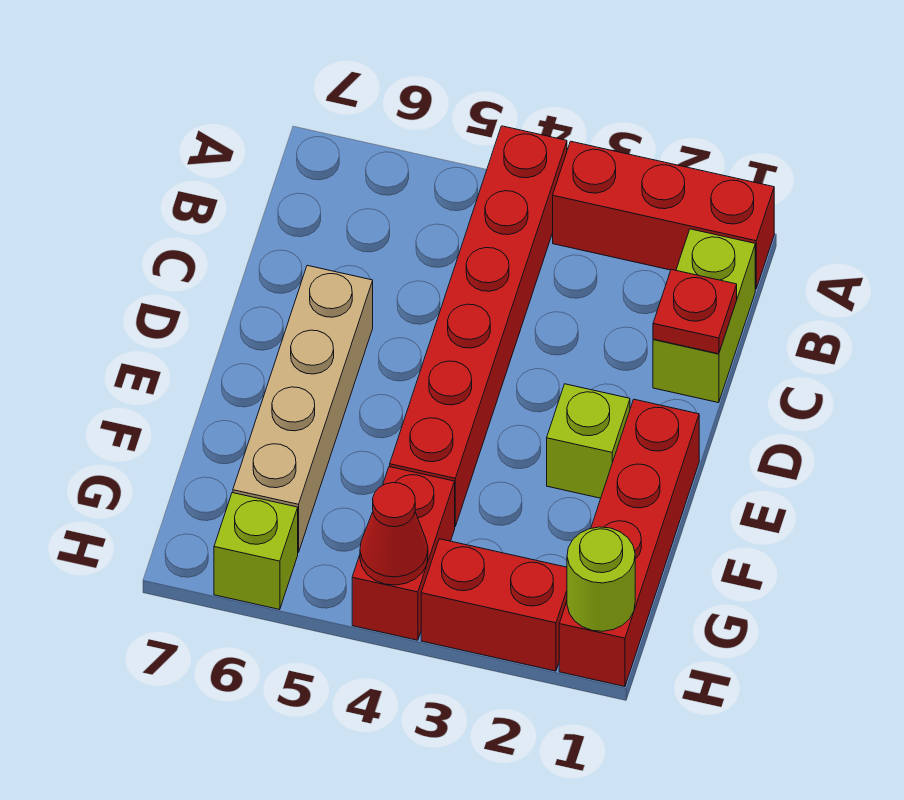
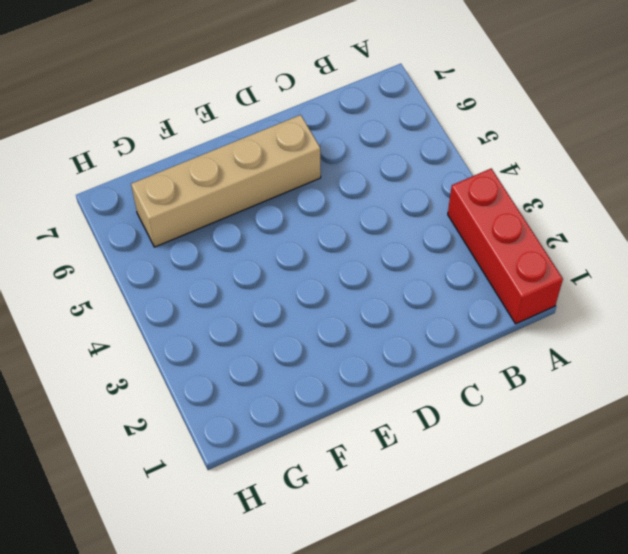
none -> red 1x6 brick [390,126,567,526]
none -> lime 1x2 brick [653,229,755,403]
none -> red 1x4 brick [559,399,699,687]

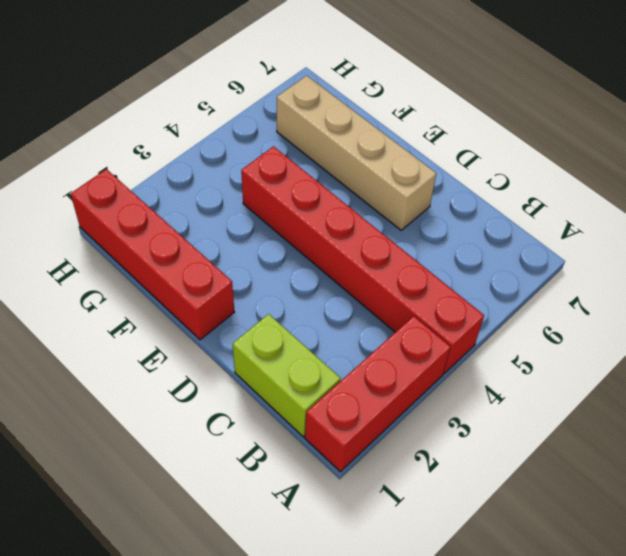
none -> lime 1x1 brick [547,384,630,498]
none -> red 1x2 brick [352,467,455,640]
none -> red 1x2 brick [421,539,567,671]

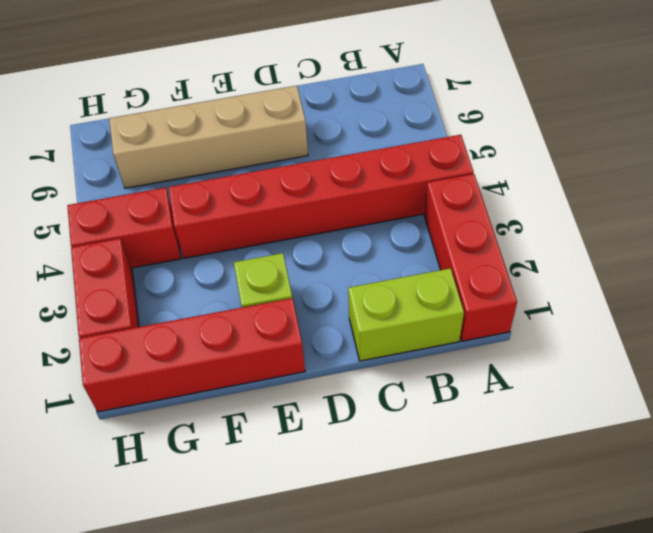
none -> lime 1x1 brick [214,493,298,610]
none -> red 1x1 plate [653,269,737,354]
none -> lime 1x1 round brick [567,527,635,631]

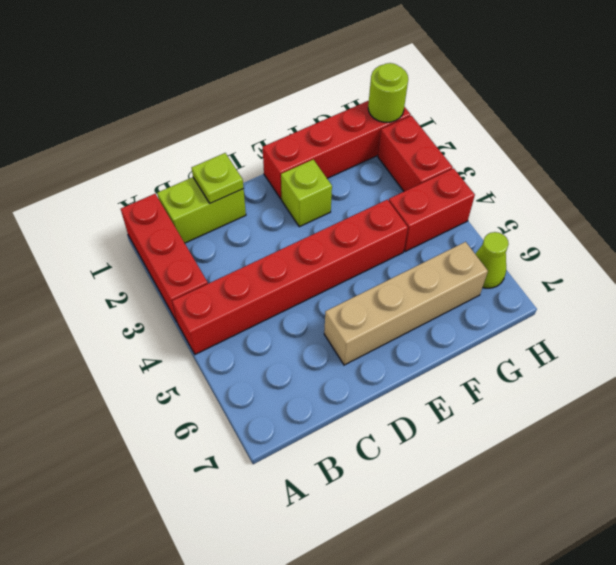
lime 1x1 plate [192,153,244,203] -> red 1x1 plate [653,269,737,354]
lime 1x1 cone [475,232,509,288] -> lime 1x1 brick [214,493,298,610]
none -> red 1x1 cone [360,483,428,585]

